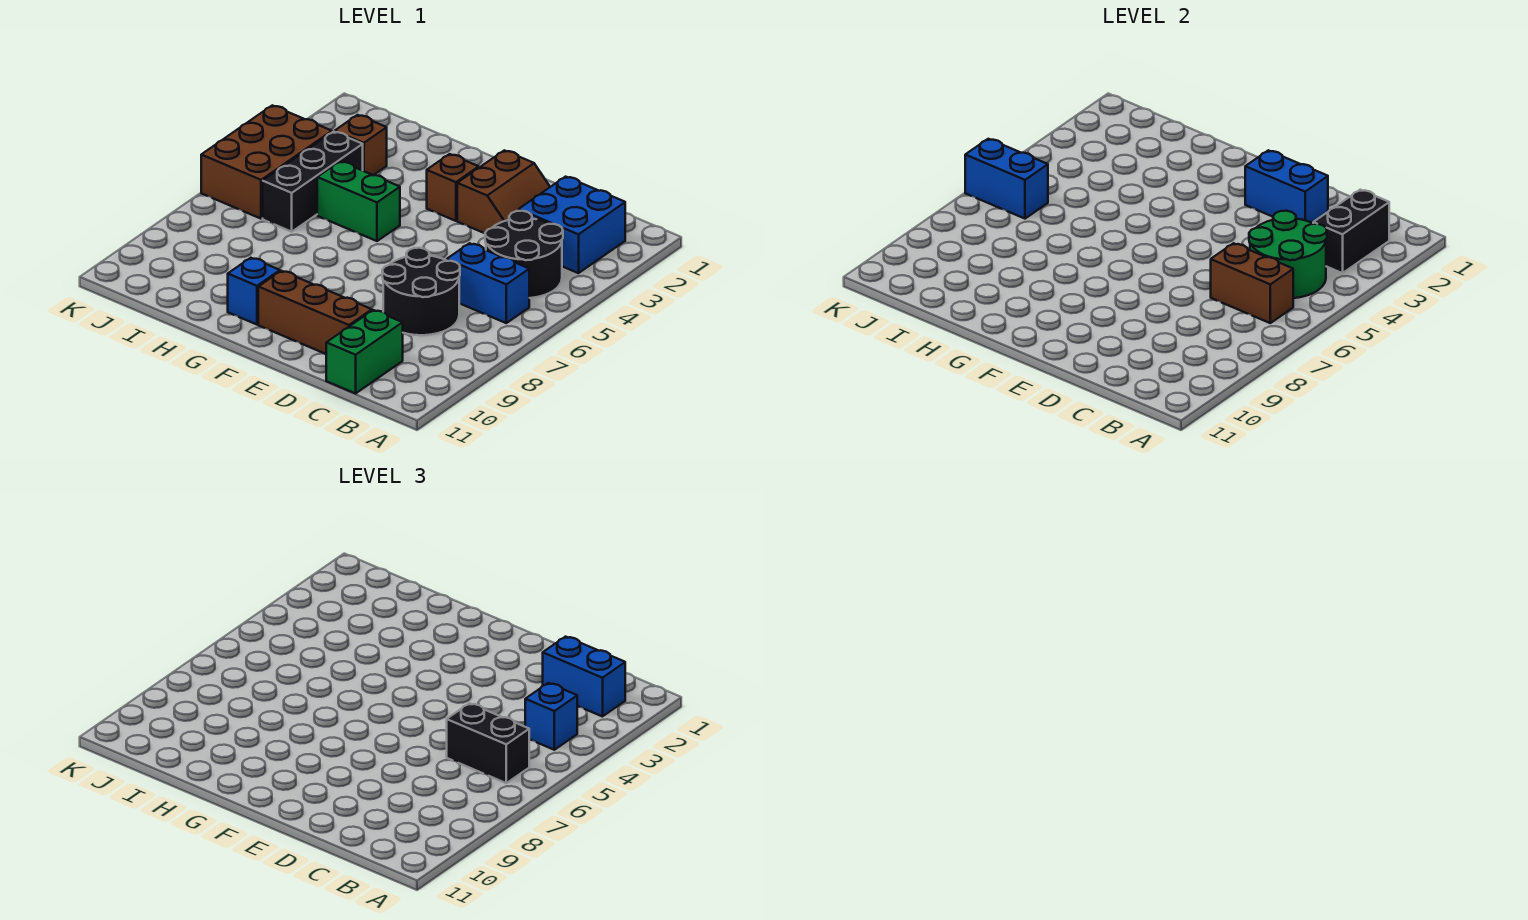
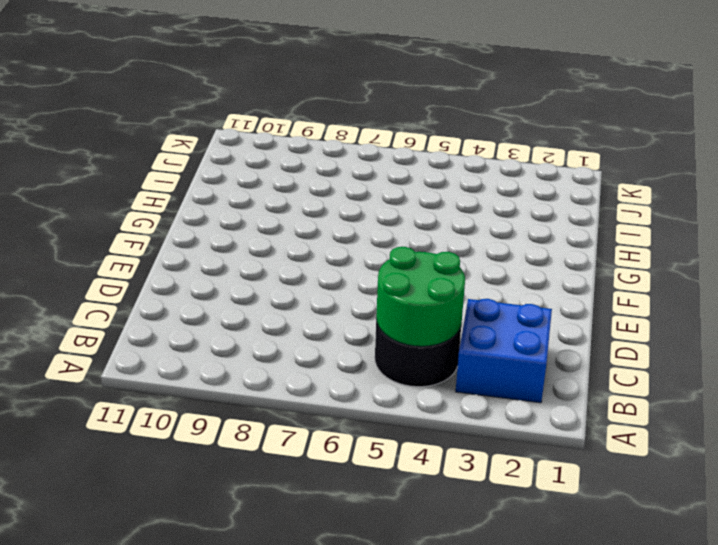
none -> blue 1x2 brick [447,243,529,323]
none -> black 2x2 round brick [382,248,460,335]
none -> green 1x2 brick [326,310,403,393]

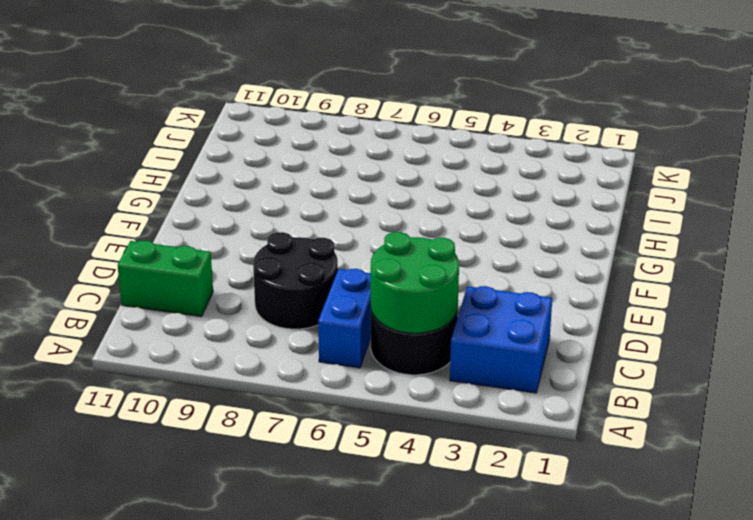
none -> brown 2x2 slope [457,150,550,233]
none -> brown 1x3 brick [258,271,372,354]
none -> brown 1x1 brick [427,154,479,221]

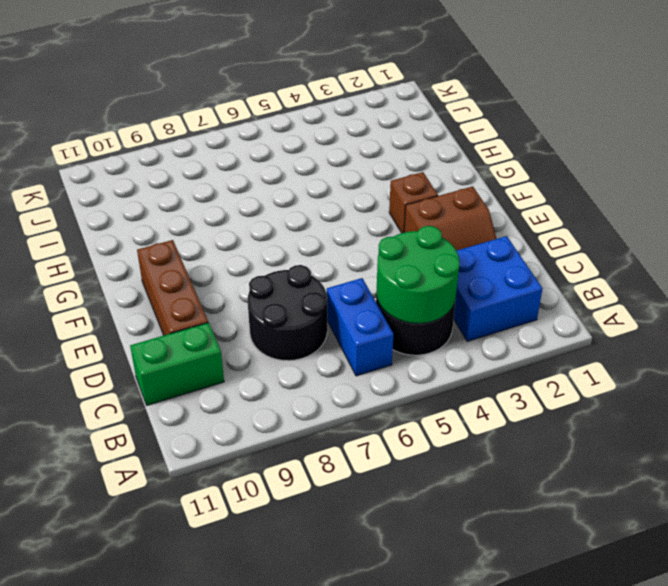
none -> green 1x2 brick [317,161,400,241]
none -> blue 1x1 brick [228,258,280,325]
none -> brown 1x1 brick [335,115,387,175]

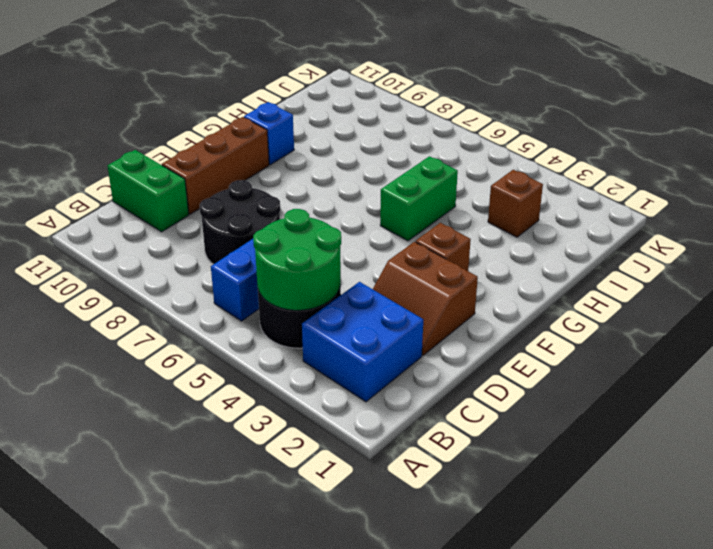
none -> black 1x3 brick [263,132,363,232]
none -> brown 2x3 brick [201,105,332,219]
none -> black 1x2 brick [1313,190,1389,273]

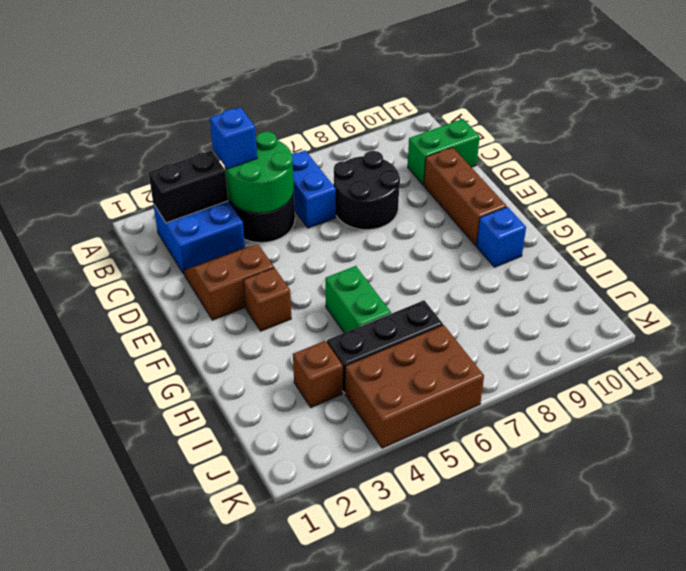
none -> brown 1x2 brick [1211,243,1293,323]
none -> blue 1x2 brick [1245,150,1328,223]
none -> blue 1x2 brick [965,139,1048,219]

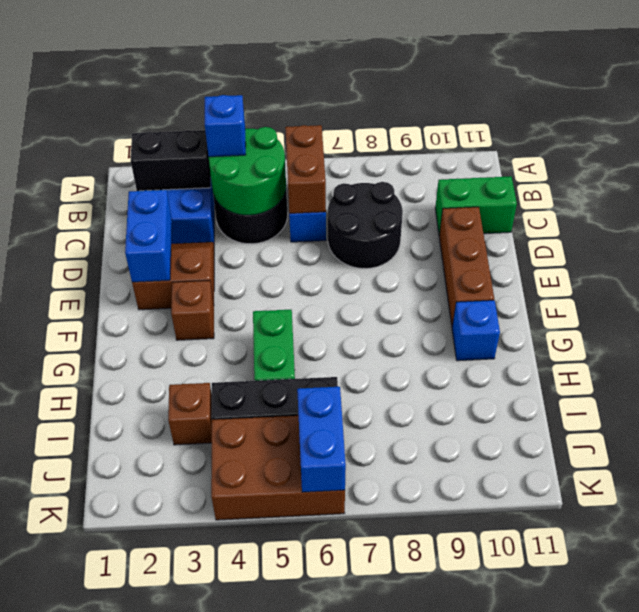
none -> blue 1x2 brick [543,637,625,717]
none -> black 1x2 brick [447,703,529,783]

